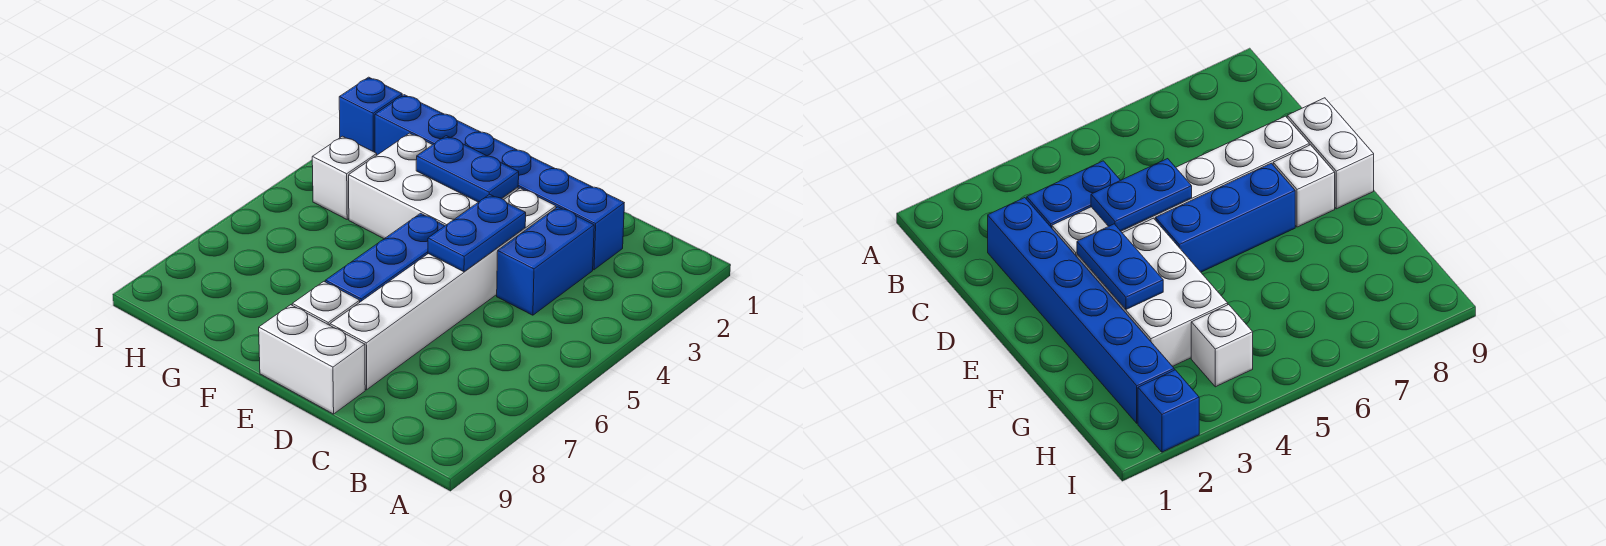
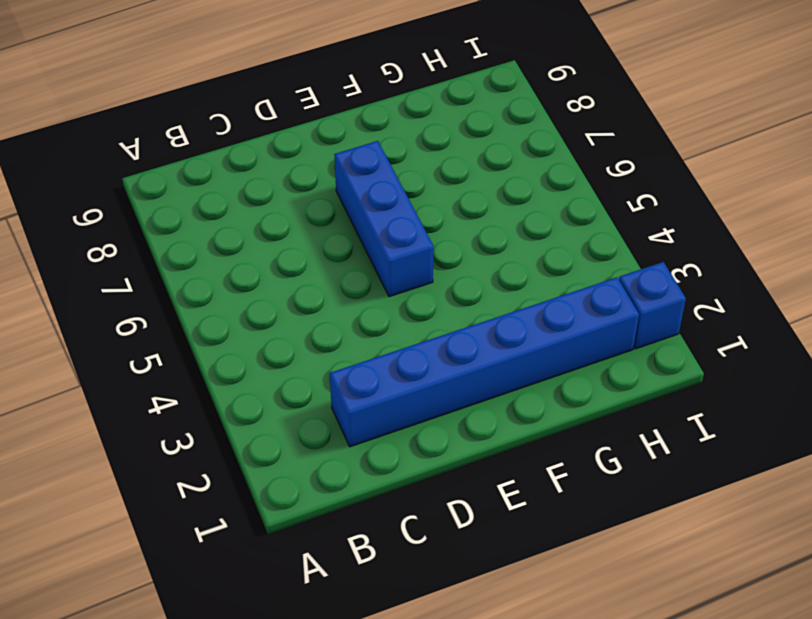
none -> blue 1x2 brick [497,207,594,315]
none -> white 1x6 brick [330,188,556,390]

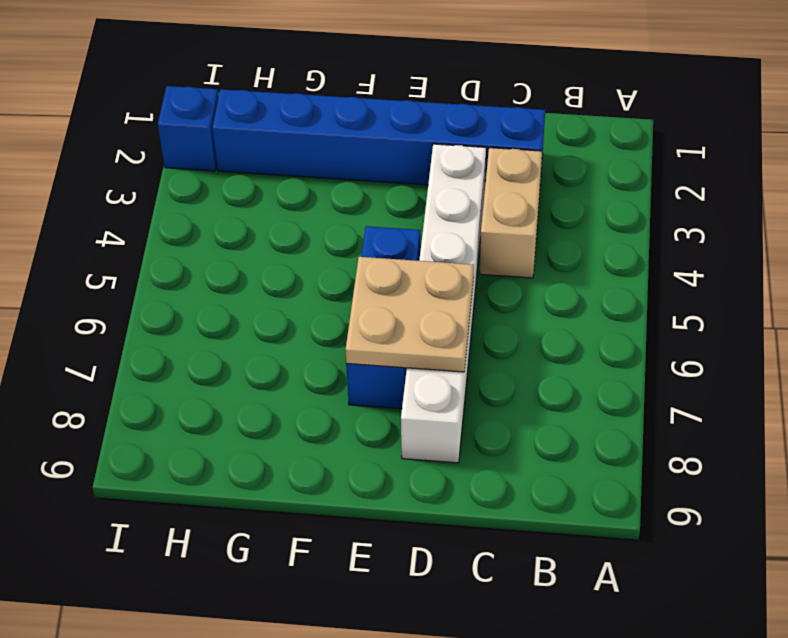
tan 1x2 brick [480,148,542,278] -> blue 1x2 brick [497,207,594,315]
tan 2x2 plate [346,257,474,372] -> none
none -> white 1x2 brick [259,305,365,414]
none -> white 2x3 brick [349,133,518,239]

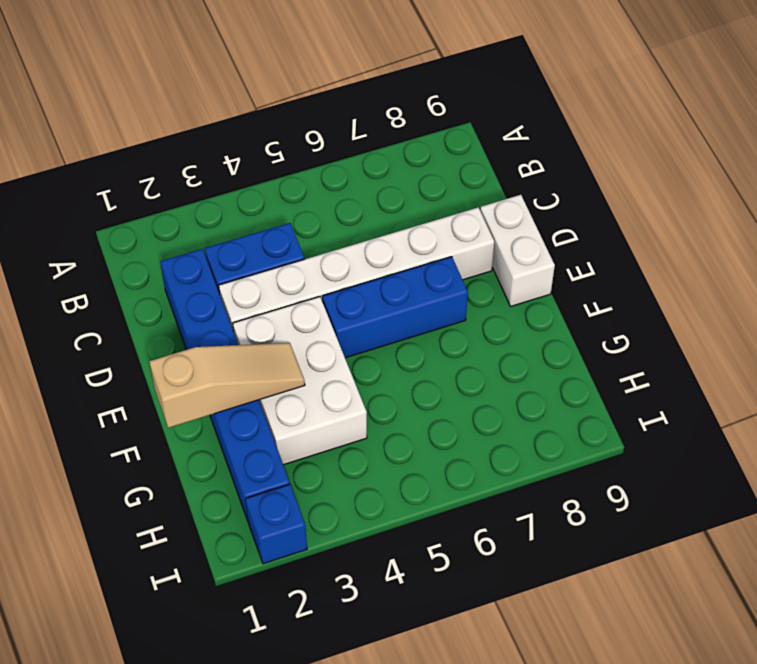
tan 1x3 slope [149,343,305,428] -> blue 1x2 plate [416,136,519,202]
none -> white 1x1 brick [292,282,360,325]
none -> white 1x1 brick [312,136,377,219]

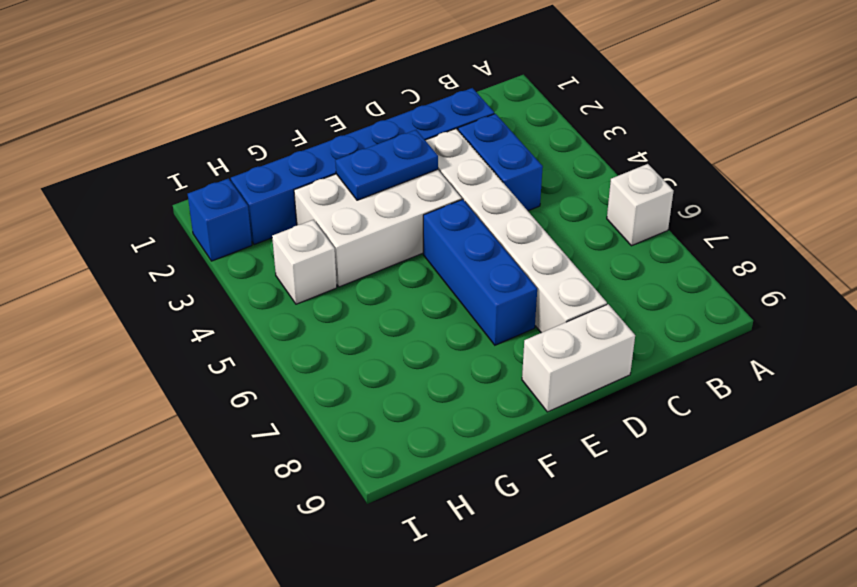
white 1x1 brick [607,164,673,246] -> white 1x1 brick moved to [292,282,360,325]
none -> blue 1x2 plate [428,194,526,272]

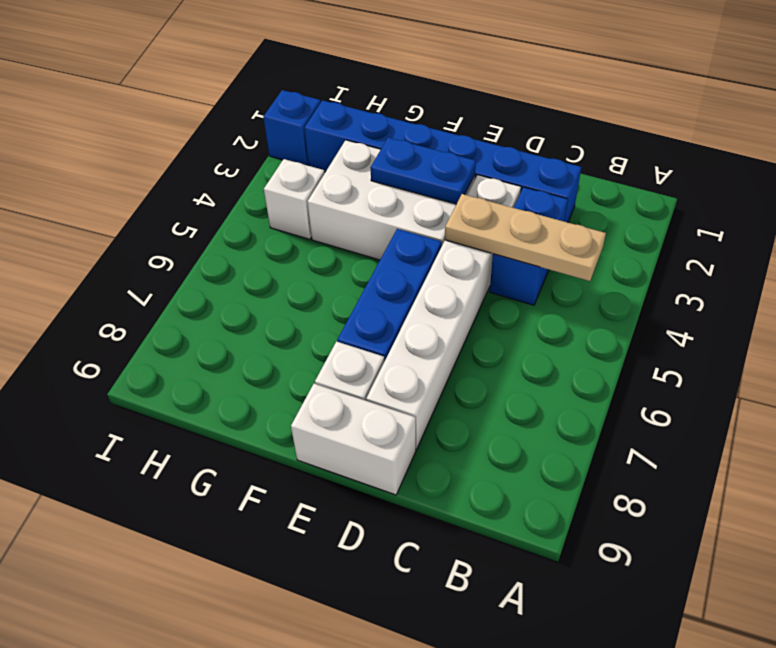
tan 1x3 plate [445,194,606,281] -> blue 1x2 plate [428,194,526,272]

